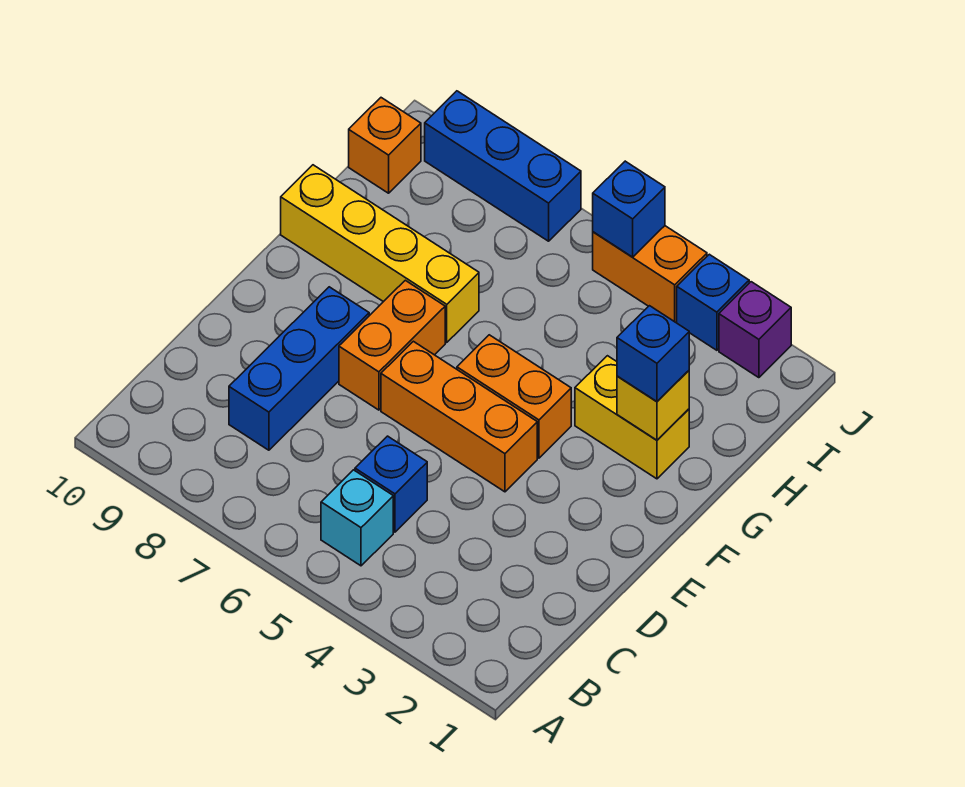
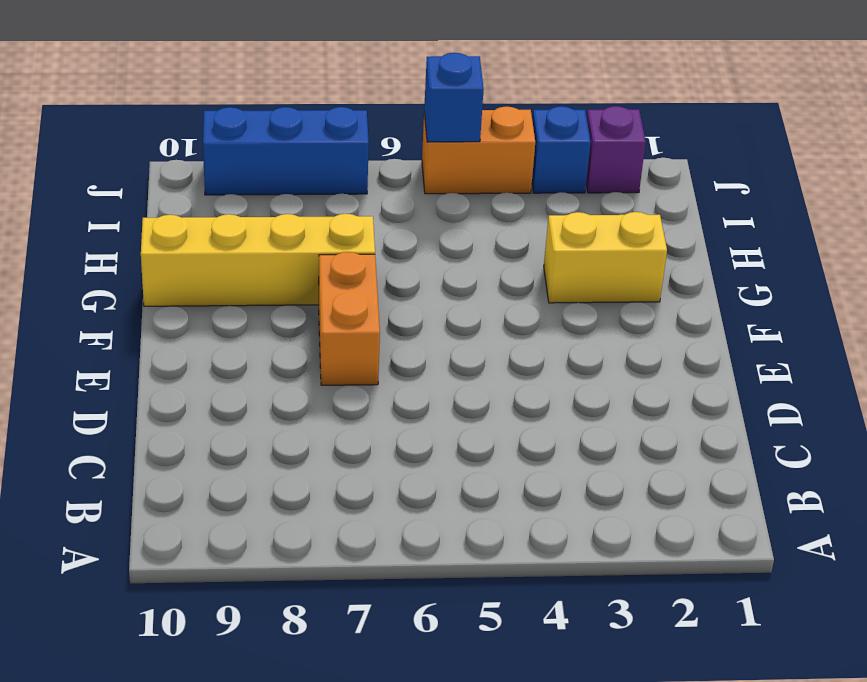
none -> cyan 1x1 brick [321,470,393,566]
none -> blue 1x1 brick [355,436,427,532]
none -> blue 1x3 brick [229,287,369,450]

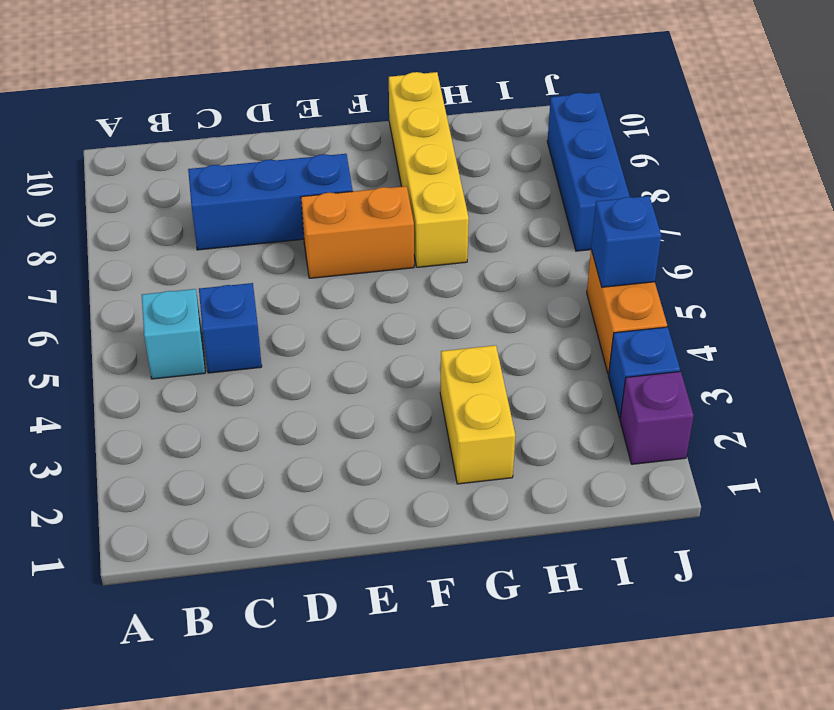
none -> orange 1x3 brick [381,341,537,492]
none -> orange 1x2 brick [457,335,571,458]
none -> orange 1x1 brick [349,98,421,193]

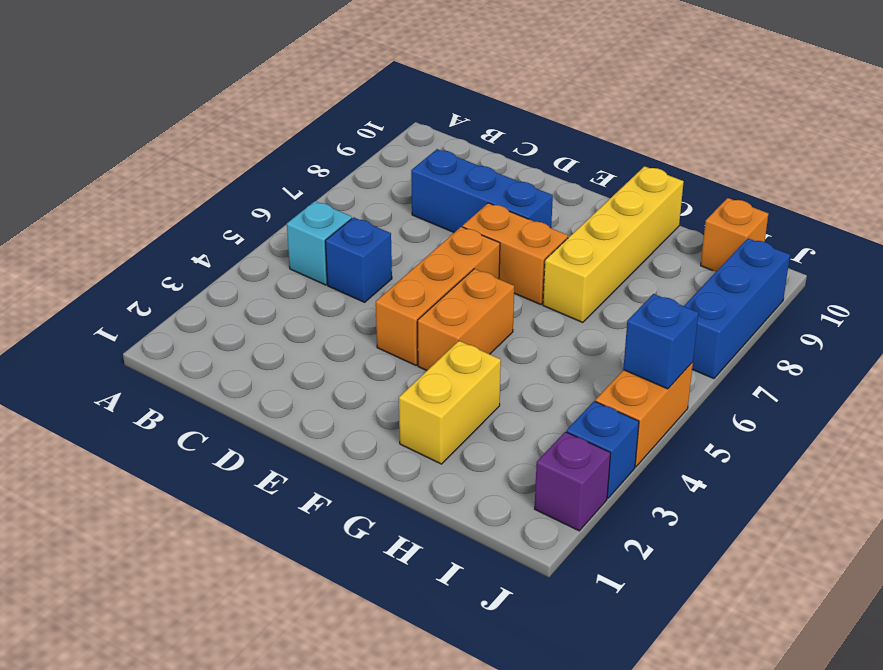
none -> yellow 1x1 brick [617,371,689,440]
none -> blue 1x1 brick [617,306,689,402]

